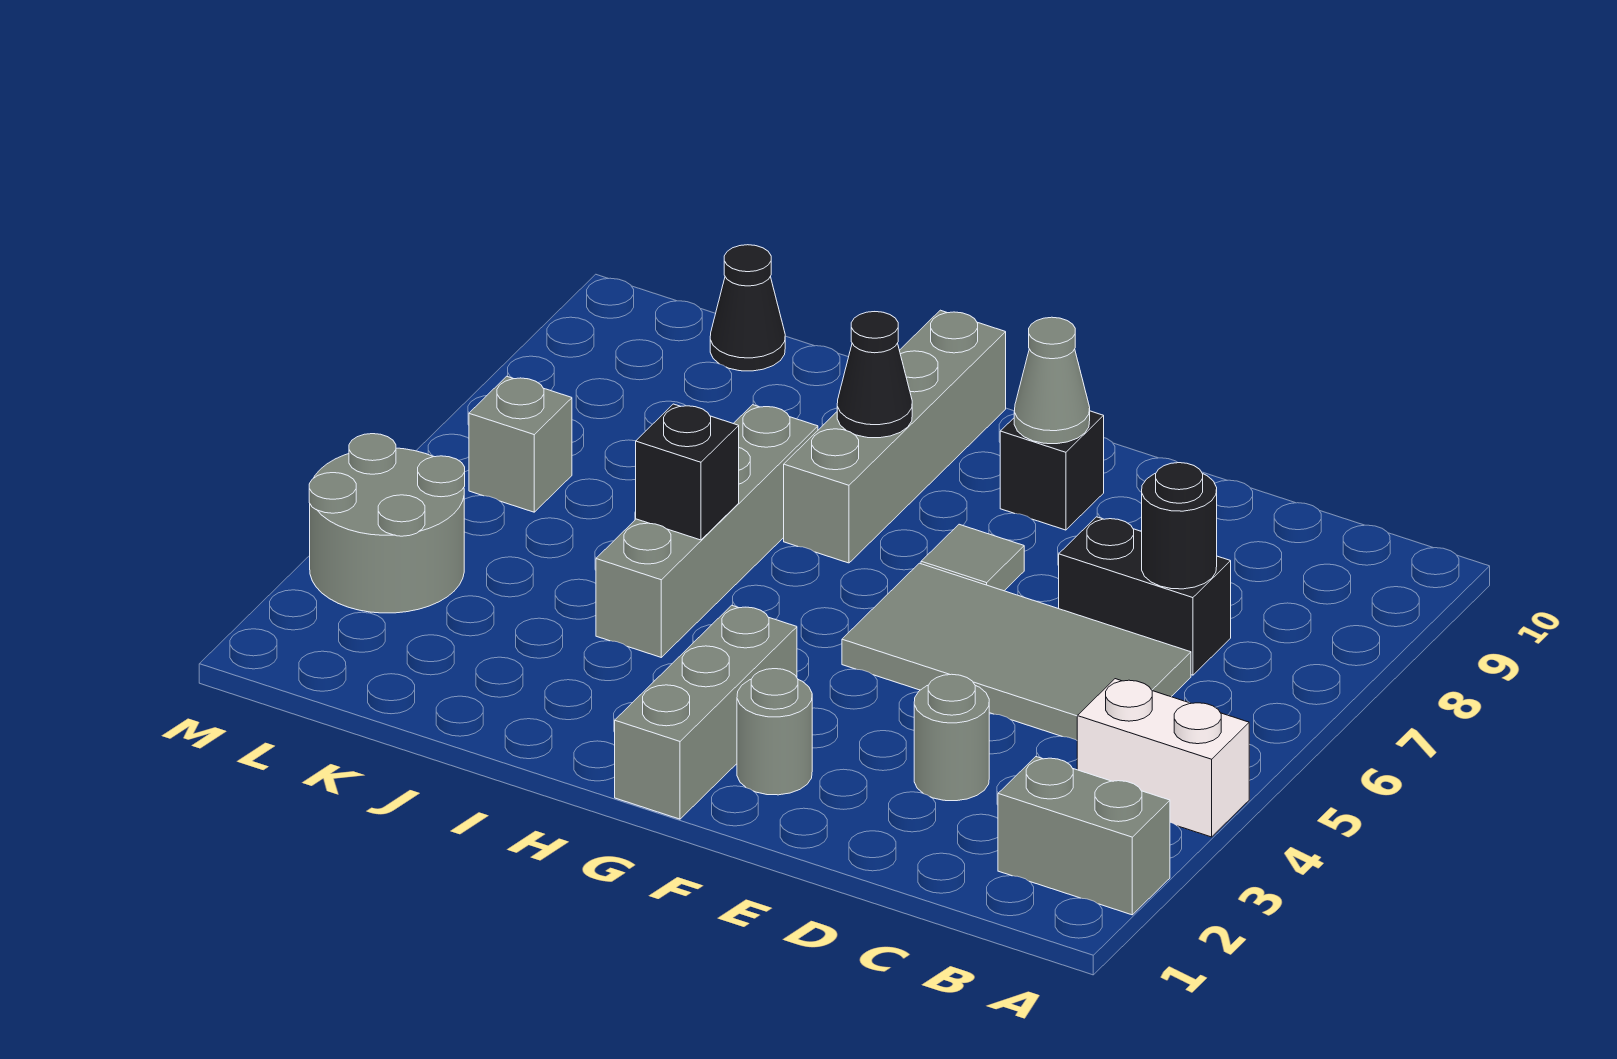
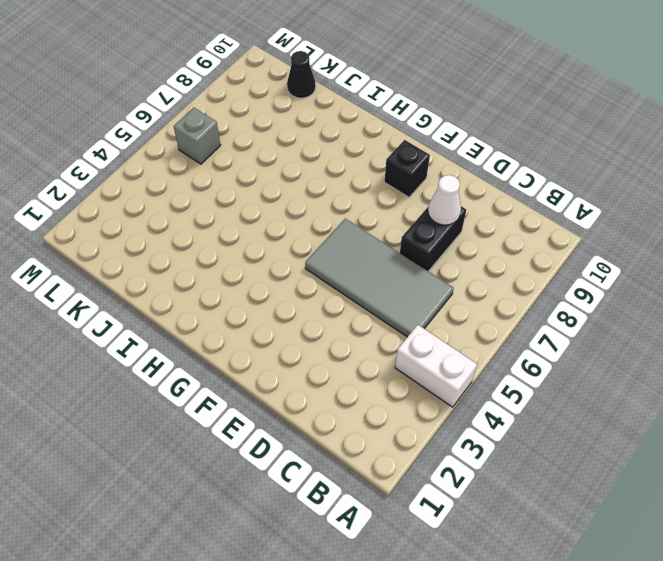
black 1x2 brick [400,206,466,271] -> black 1x2 brick turned to [1059,517,1231,675]
white 1x1 cone [428,175,461,225] -> none
none -> grey 1x2 brick [998,757,1170,915]
none -> grey 1x1 round brick [914,674,989,801]
none -> grey 1x1 round brick [737,669,812,795]

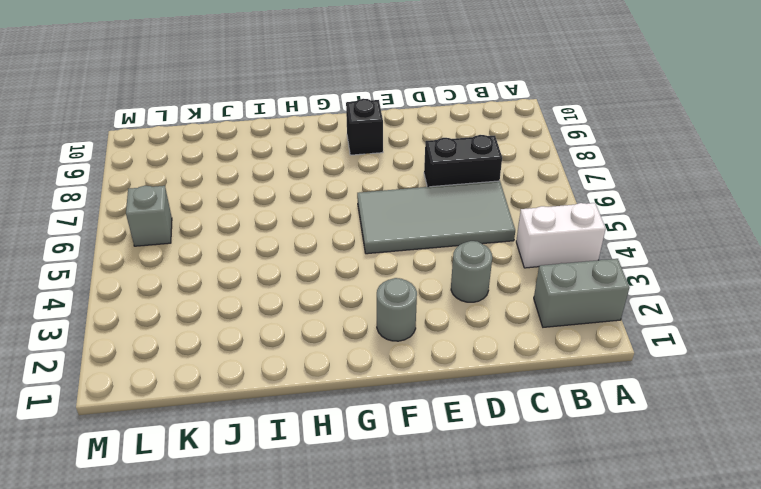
none -> grey 1x1 tile [921,524,1024,591]
none -> grey 1x3 brick [615,605,797,819]
none -> grey 1x4 brick [784,310,1006,563]

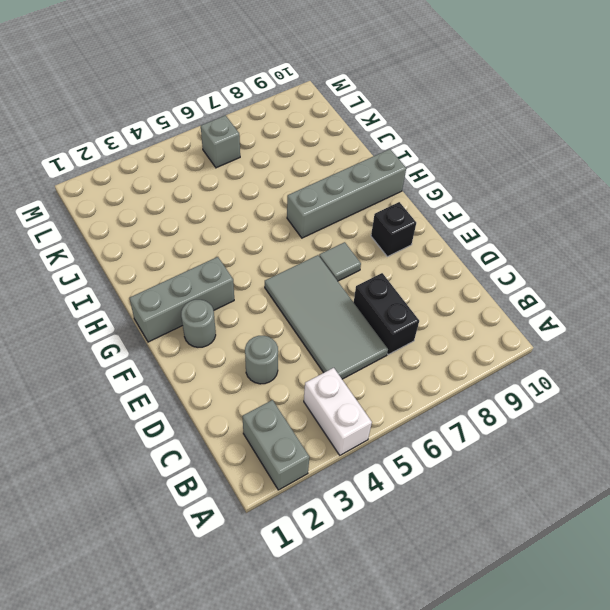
none -> grey 1x4 brick [596,405,818,657]
none -> black 1x1 cone [710,245,785,371]
none -> grey 2x2 round brick [309,434,465,613]

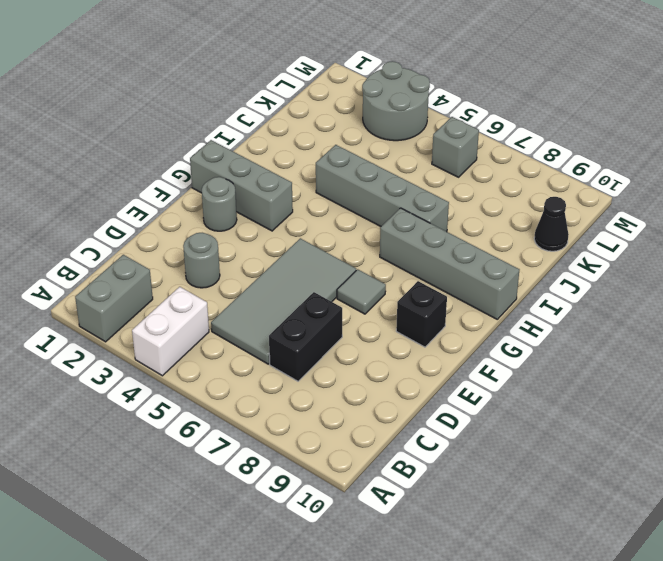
none -> black 1x1 round brick [1142,463,1217,589]
none -> grey 1x1 cone [1014,317,1090,444]
none -> black 1x1 cone [837,312,912,438]

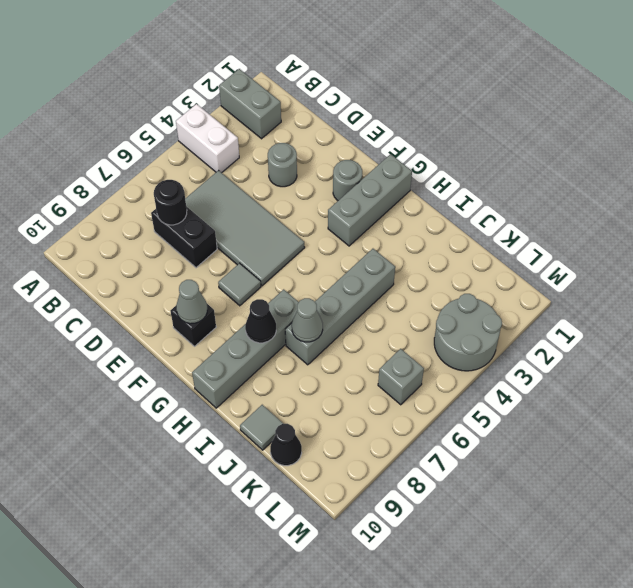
grey 1x1 cone [292,298,323,342] -> none
grey 1x1 tile [240,405,283,450] -> none
none -> black 1x1 brick [636,404,739,540]

